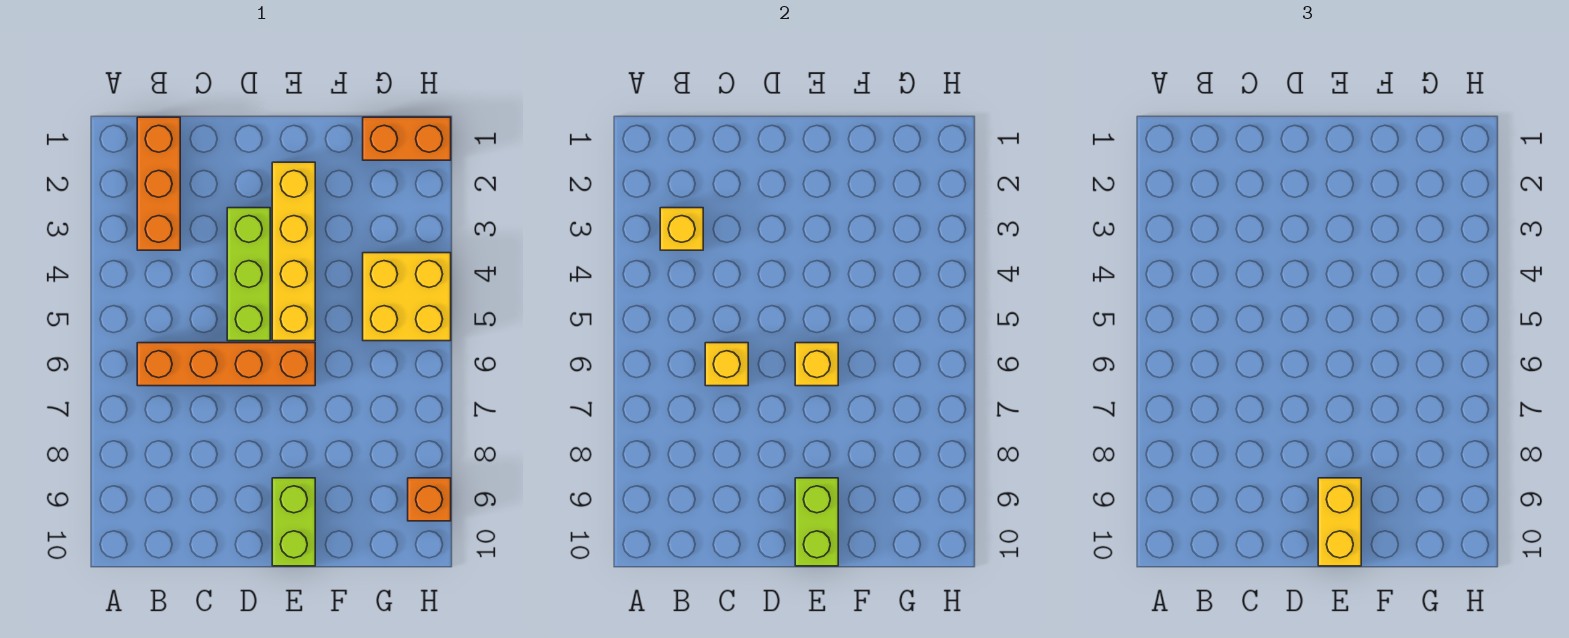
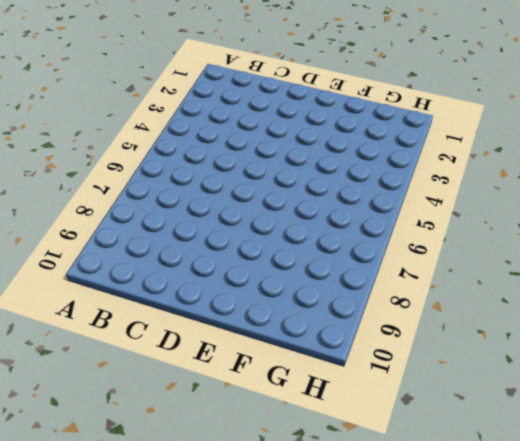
none -> orange 1x3 brick [137,117,180,250]
none -> orange 1x4 brick [137,343,315,386]
none -> lime 1x3 brick [227,208,270,341]

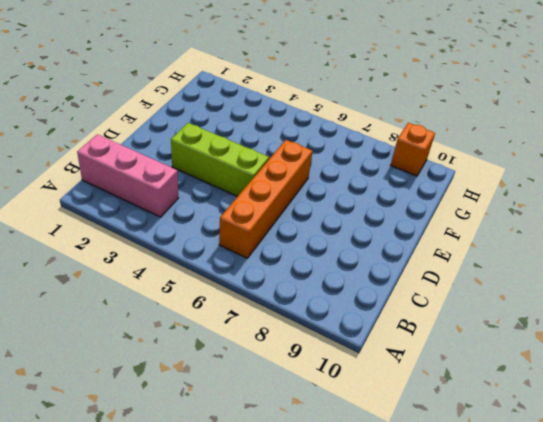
pink 1x3 brick [77,134,179,217] -> orange 1x3 brick [137,117,180,250]
none -> yellow 1x4 brick [272,162,315,341]
none -> lime 1x2 brick [272,478,315,566]
none -> orange 1x2 brick [363,117,451,160]

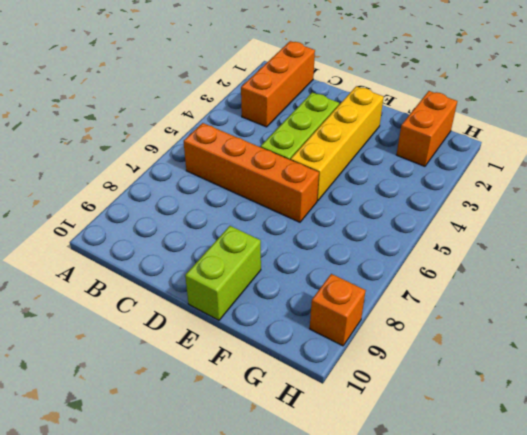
orange 1x2 brick [396,91,457,166] -> orange 1x2 brick turned to [363,117,451,160]
none -> yellow 2x2 brick [363,253,451,341]
none -> yellow 1x1 brick [660,208,703,250]
none -> yellow 1x1 brick [705,343,748,386]

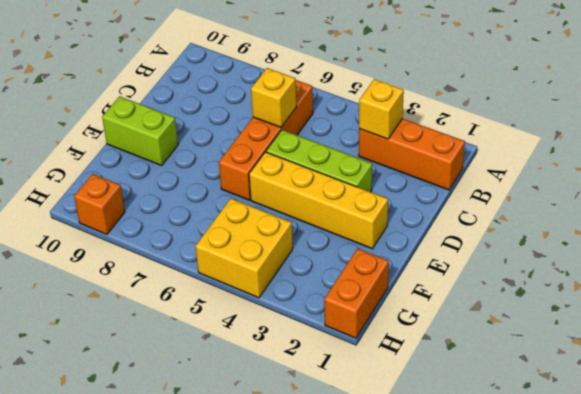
none -> yellow 1x1 brick [795,343,838,386]
none -> lime 1x2 brick [795,478,838,566]
none -> yellow 1x2 brick [1318,478,1361,566]

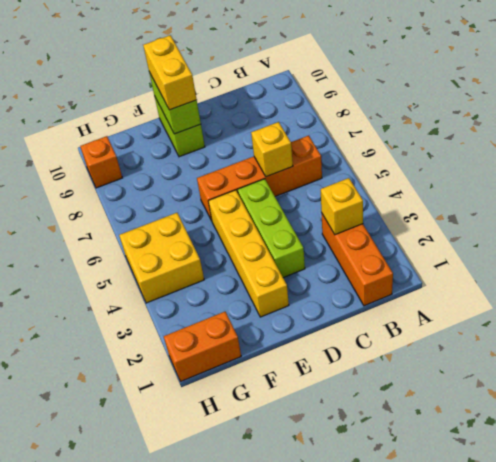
none -> yellow 1x1 brick [795,343,838,386]

